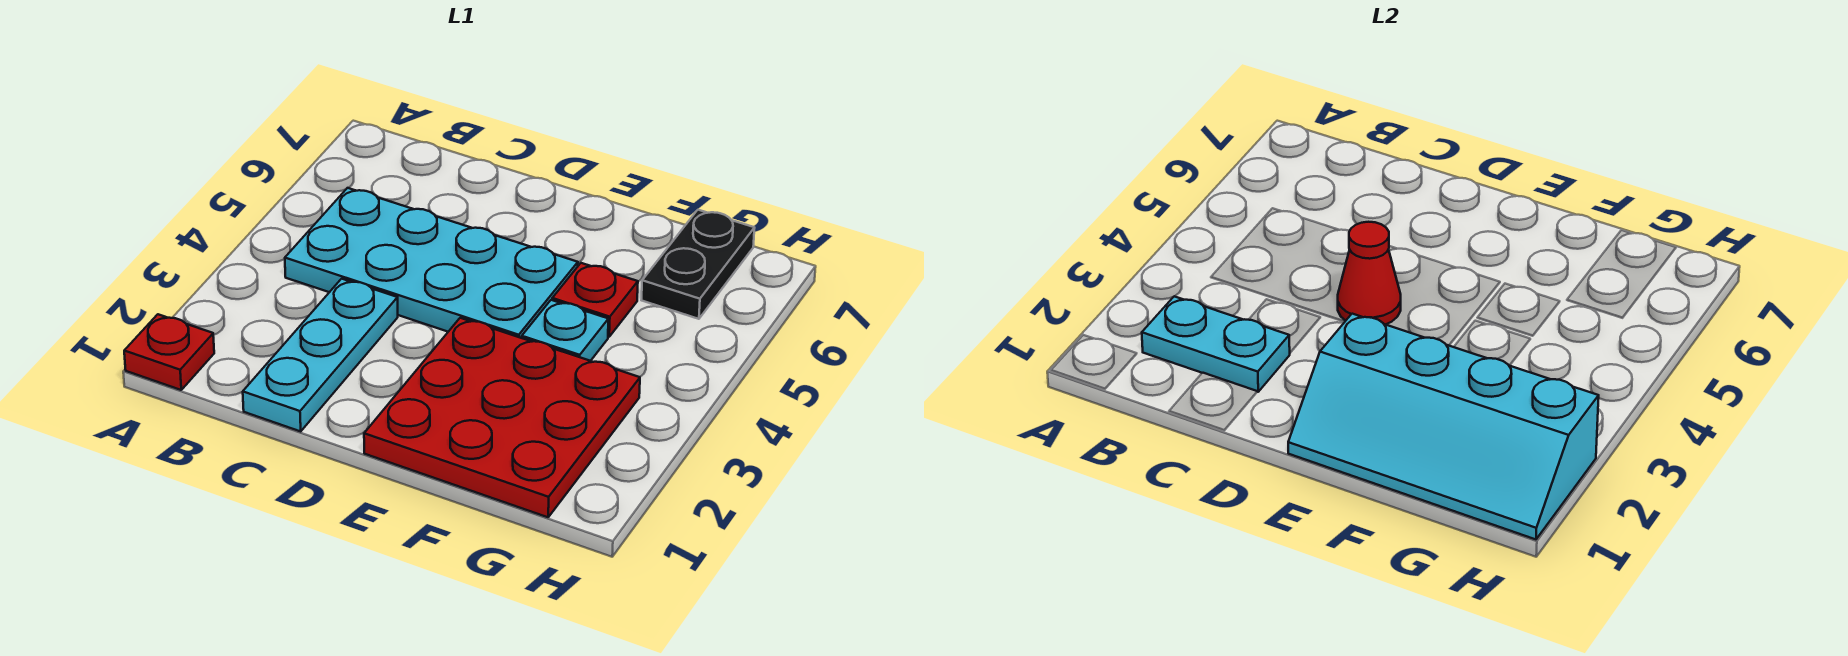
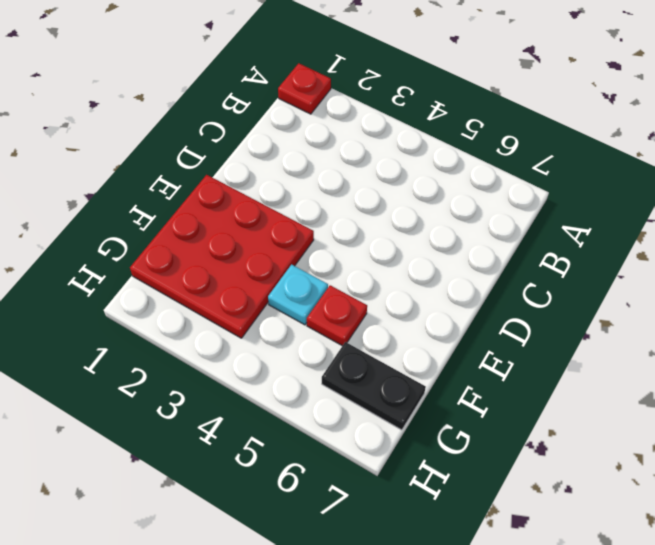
none -> cyan 2x4 plate [285,188,578,338]
none -> cyan 1x3 plate [243,279,398,431]

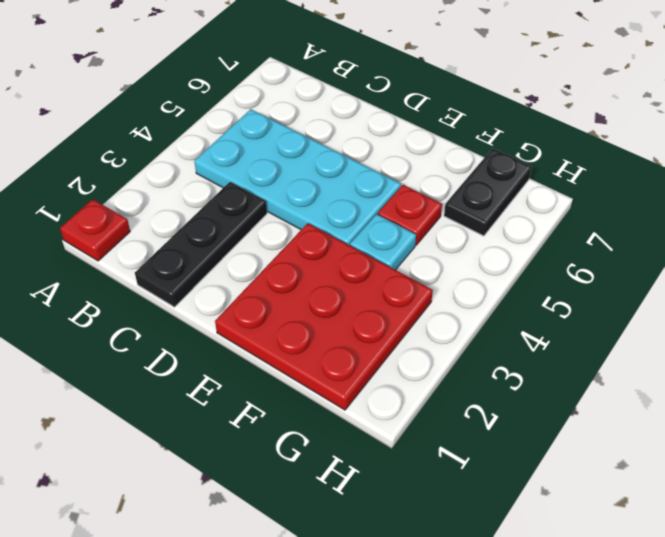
black 1x3 plate [135,182,267,307] -> cyan 1x3 plate [243,279,398,431]
none -> cyan 1x2 plate [1142,296,1290,392]
none -> red 1x1 cone [1338,222,1401,325]

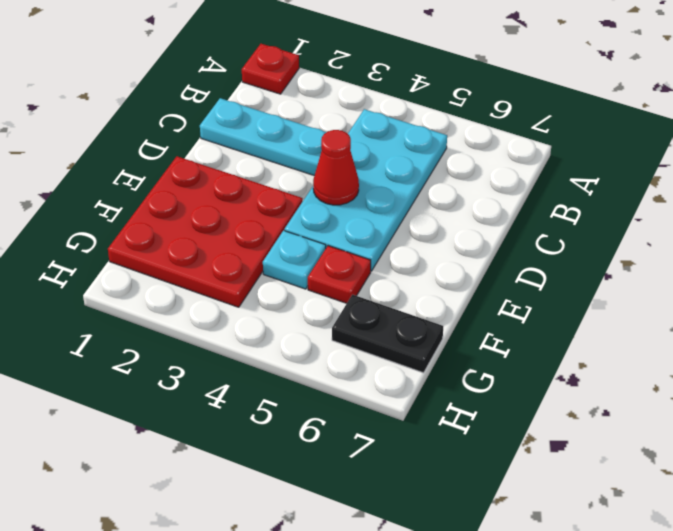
none -> cyan 1x2 plate [1142,296,1290,392]
none -> cyan 2x4 slope [1288,314,1599,539]

